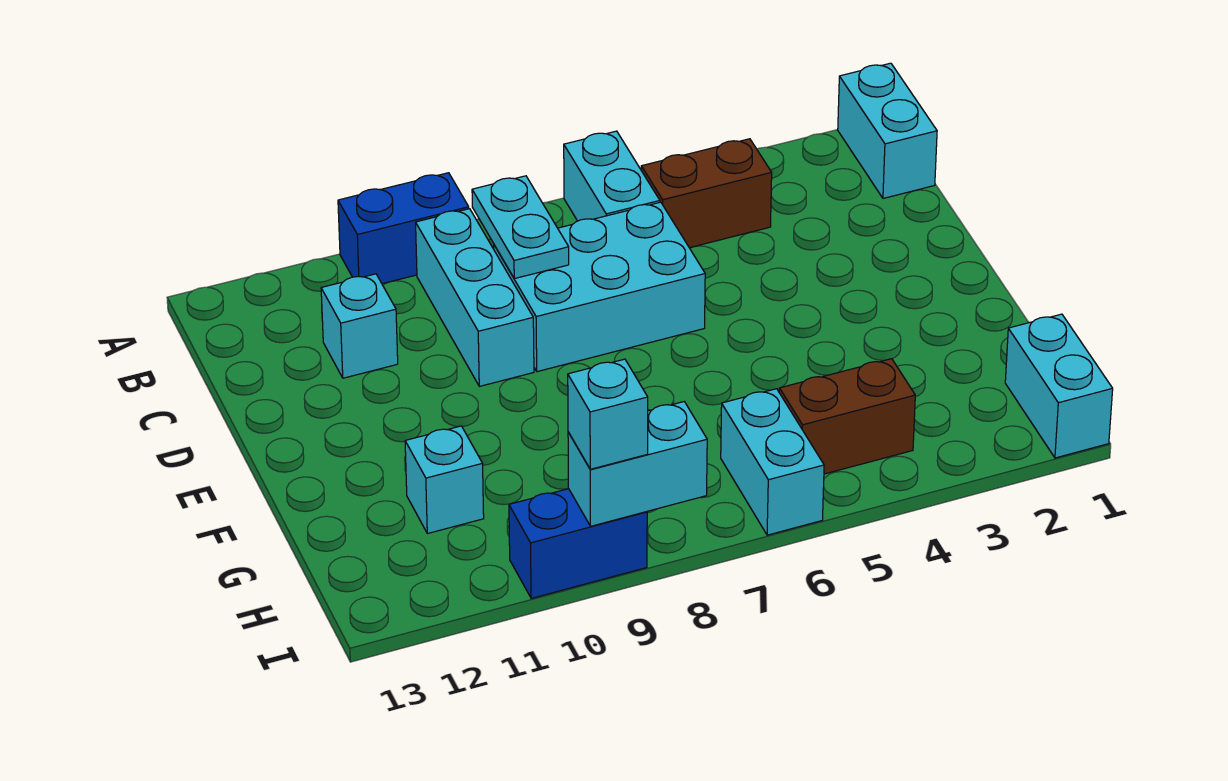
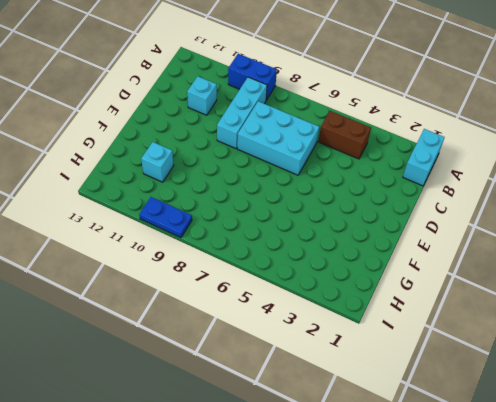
blue 1x2 plate [139,197,192,238] -> blue 1x2 brick [509,489,647,598]
none -> cyan 1x2 brick [564,131,660,221]
none -> cyan 1x2 brick [1005,314,1113,458]
none -> brown 1x2 brick [779,359,915,474]

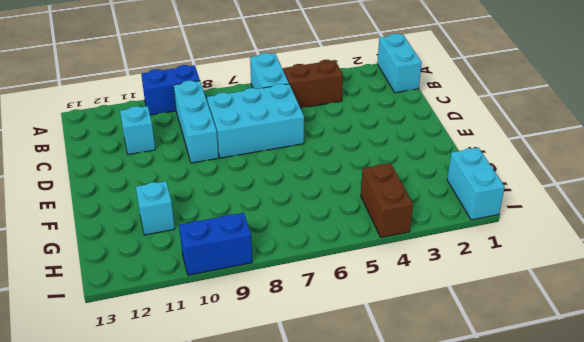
brown 1x2 brick [361,163,413,238] -> brown 1x2 brick turned to [779,359,915,474]
none -> cyan 1x2 brick [721,389,824,535]
none -> cyan 1x2 plate [472,176,569,279]
none -> cyan 1x2 brick [568,402,707,526]

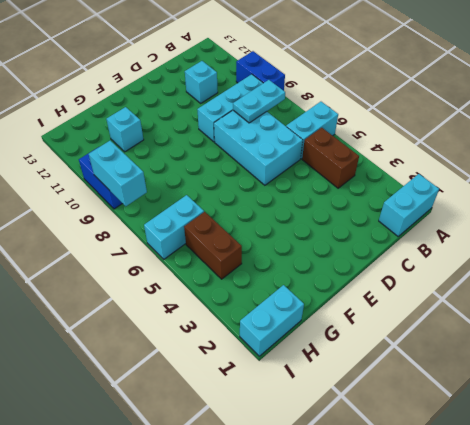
none -> cyan 1x1 brick [568,359,648,469]

